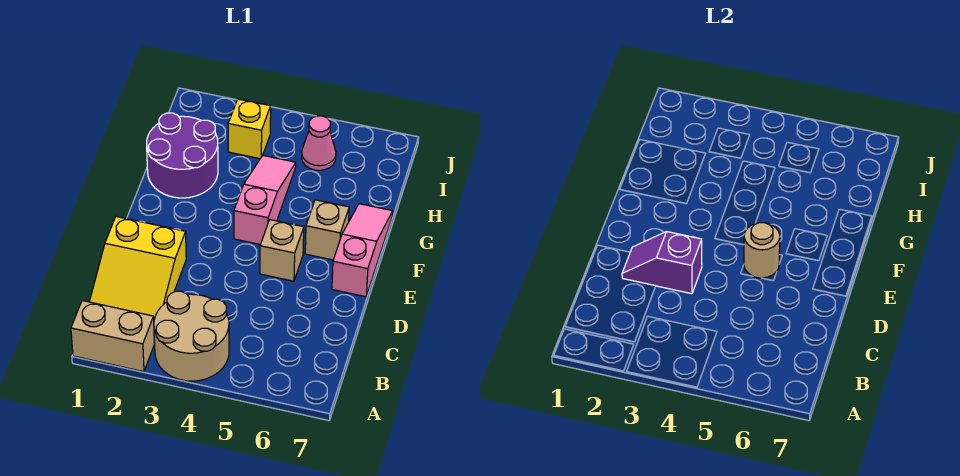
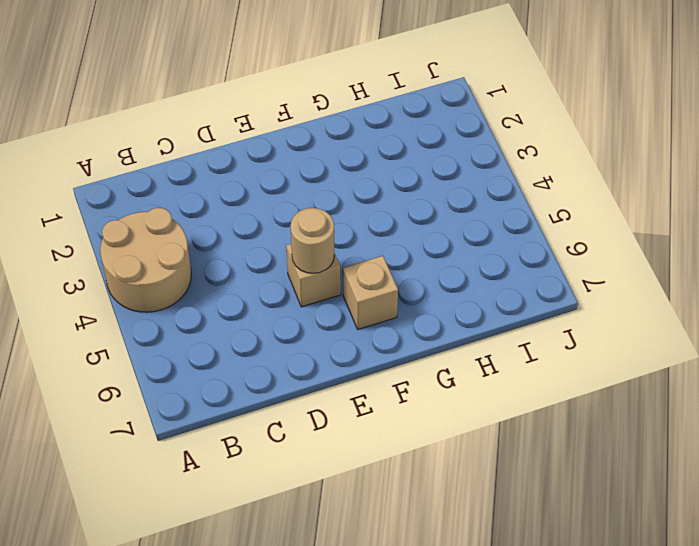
none -> tan 1x2 brick [71,301,154,372]
none -> yellow 2x3 slope [89,217,186,342]
none -> pink 1x3 slope [332,204,393,297]

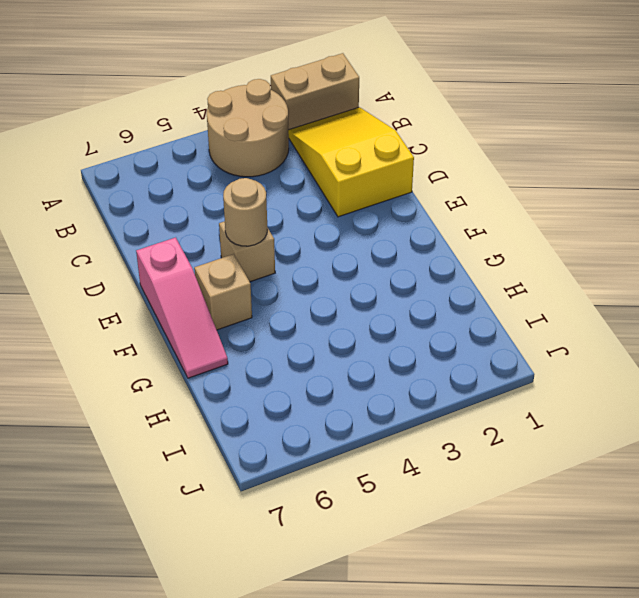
none -> pink 1x3 slope [234,156,296,245]
none -> purple 2x2 round brick [147,113,218,198]
none -> yellow 1x1 brick [228,99,271,159]

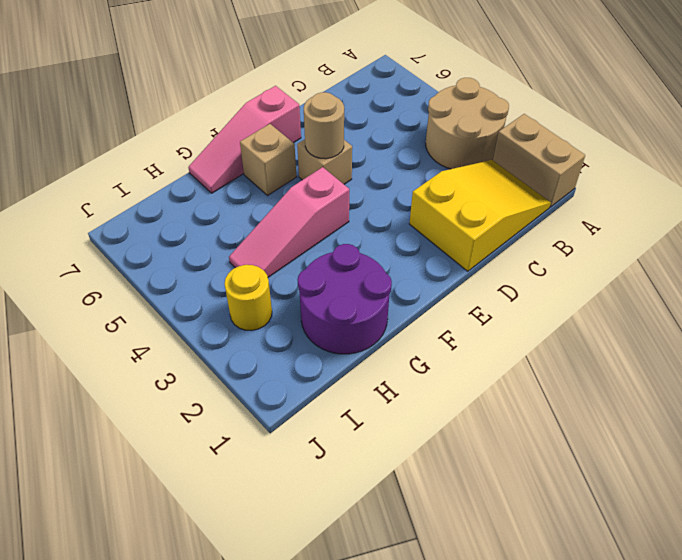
yellow 1x1 round brick [225,265,272,331] -> yellow 1x1 brick [228,99,271,159]
none -> pink 1x1 cone [302,116,336,170]
none -> purple 1x2 slope [622,232,702,294]

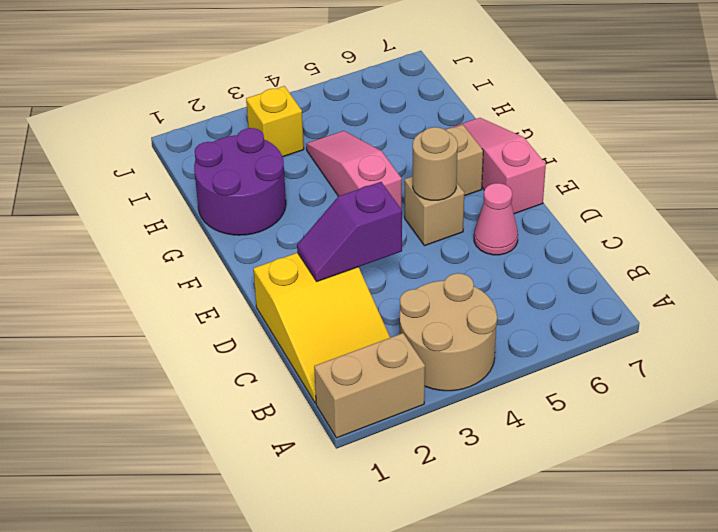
pink 1x1 cone [474,183,518,255] -> pink 1x1 cone moved to [302,116,336,170]

